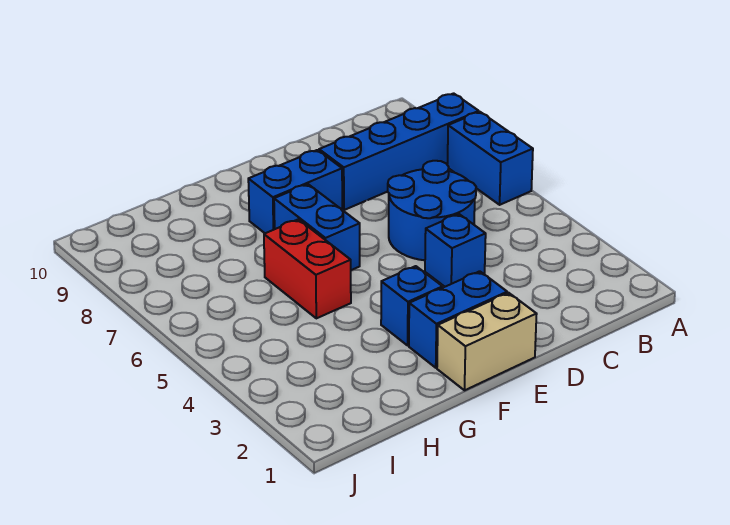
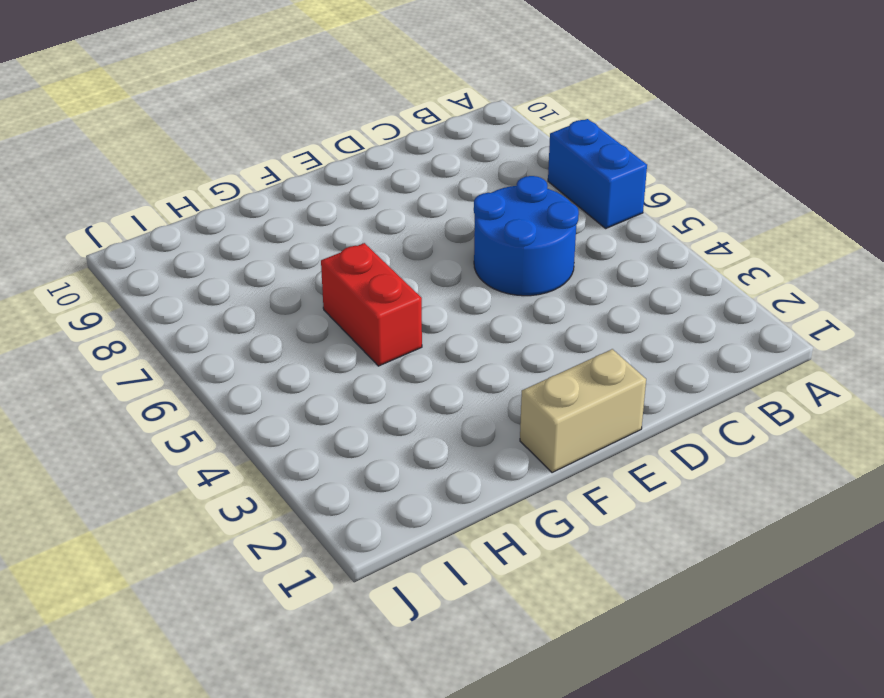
none -> blue 1x4 brick [319,93,479,210]
none -> blue 1x1 brick [425,214,486,287]

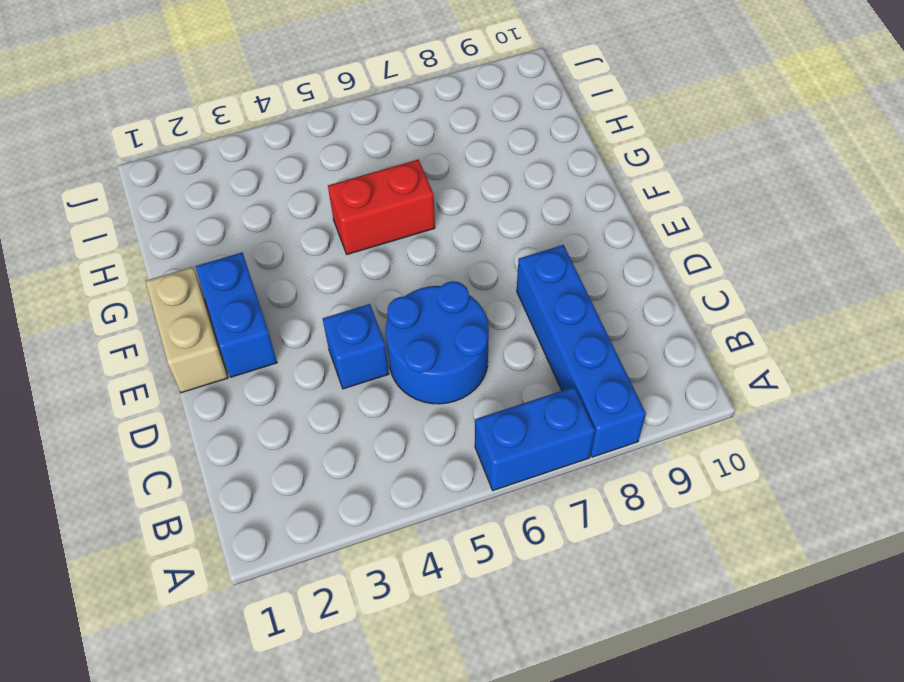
none -> blue 1x2 brick [248,150,342,233]
none -> blue 1x1 brick [381,266,443,345]

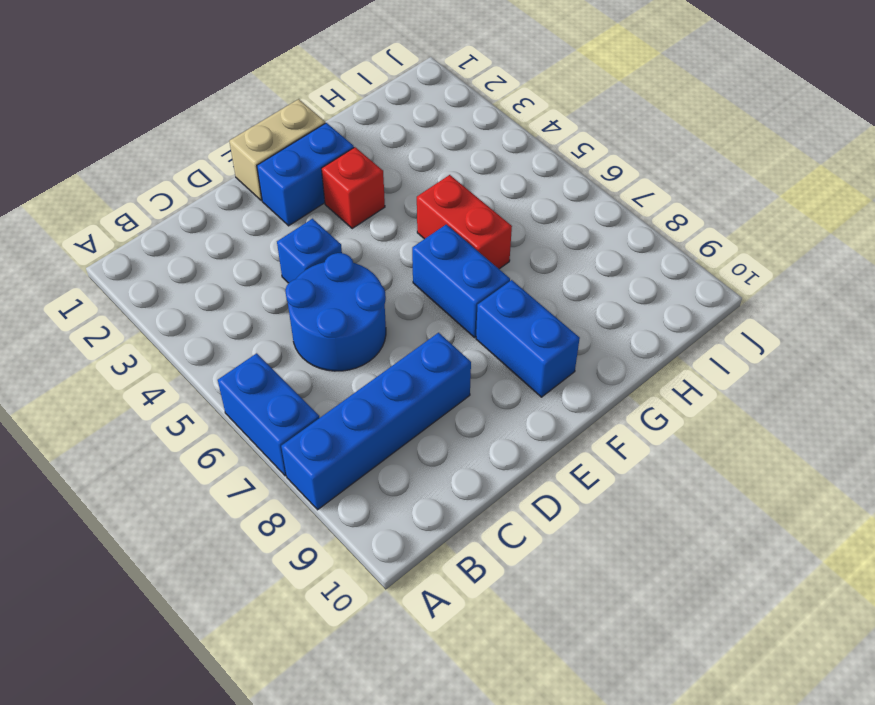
red 1x1 brick [321,147,385,229] -> blue 1x1 brick [381,266,443,345]
blue 1x2 brick [476,280,580,397] -> blue 1x2 brick turned to [248,150,342,233]

